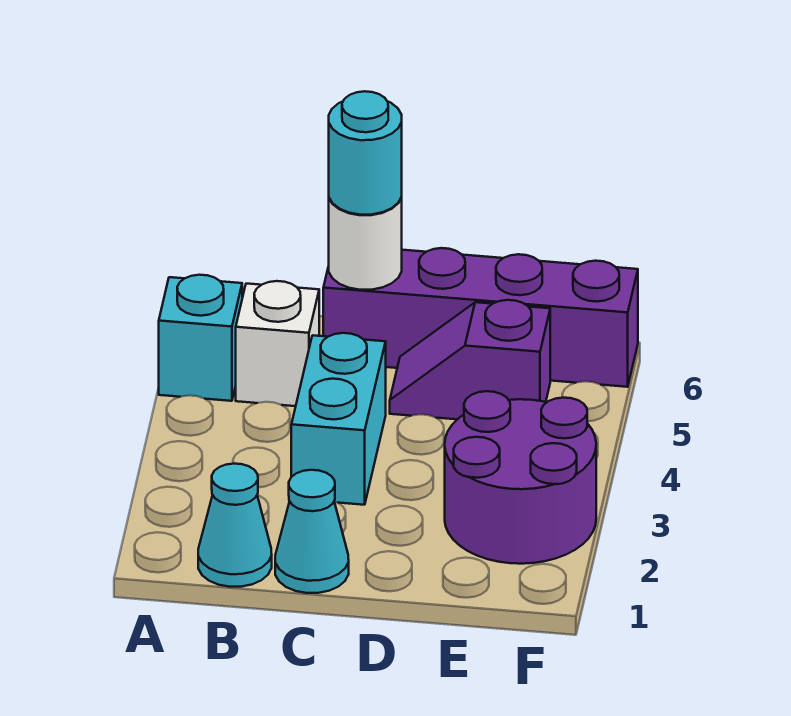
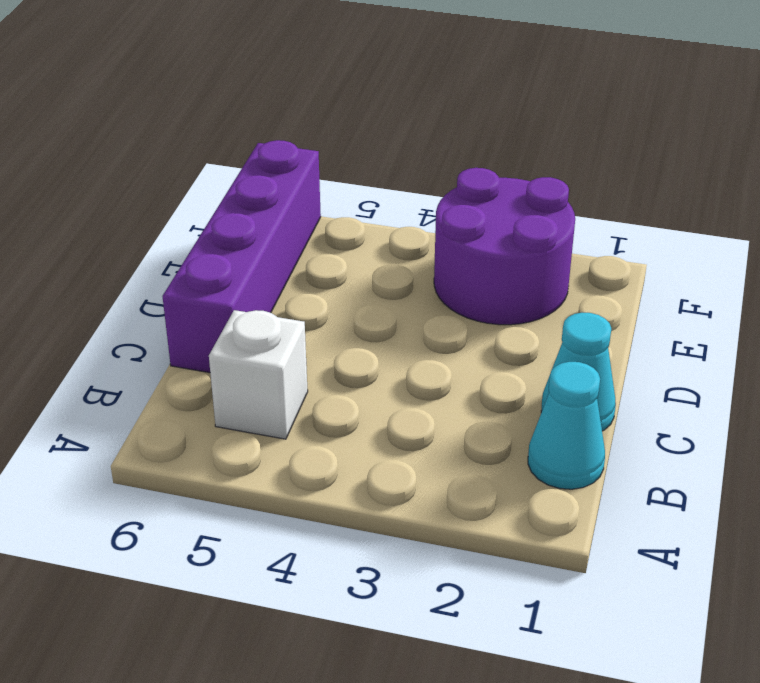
none -> cyan 1x1 brick [159,275,242,401]
none -> cyan 1x2 brick [291,333,386,505]

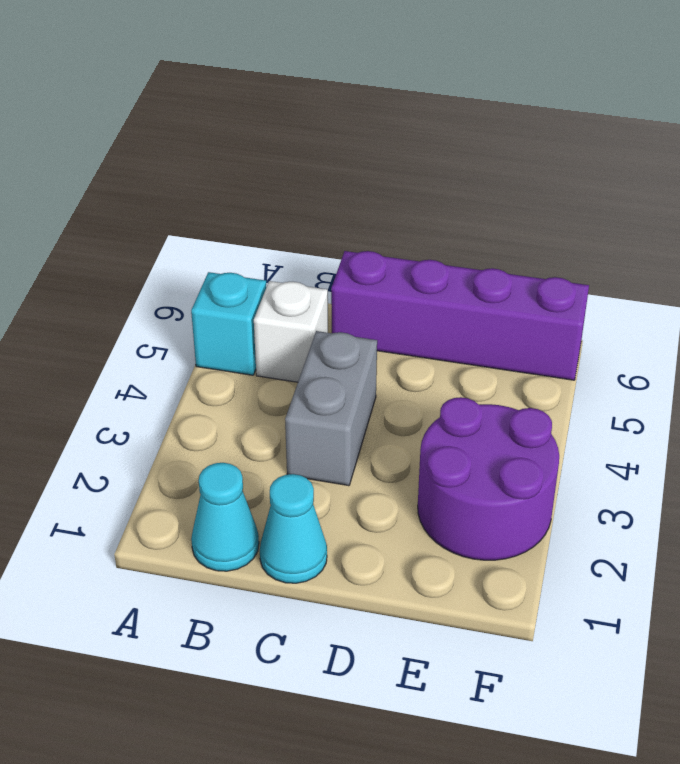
grey 1x2 brick [285,331,377,486] -> cyan 1x2 brick [291,333,386,505]
none -> purple 1x2 slope [390,300,550,419]
none -> white 1x1 round brick [329,198,402,290]

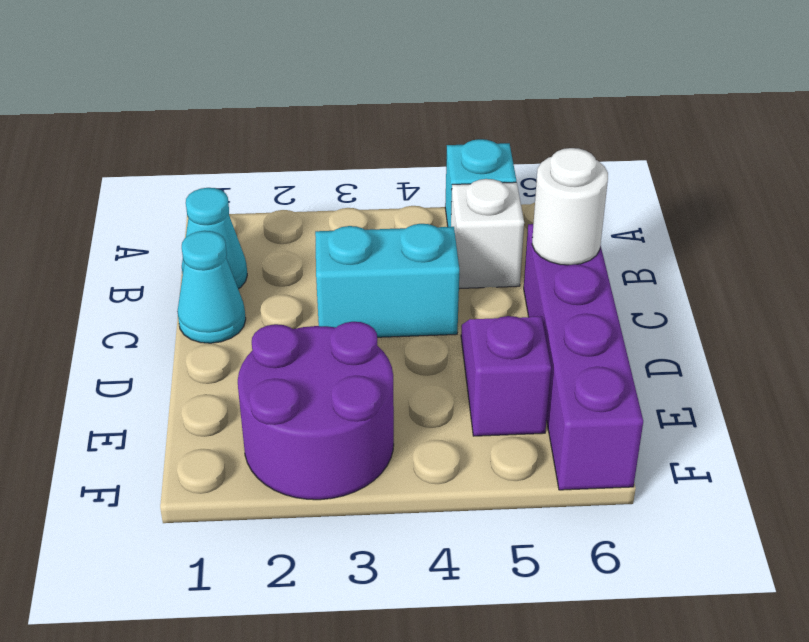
none -> cyan 1x1 round brick [329,91,402,215]

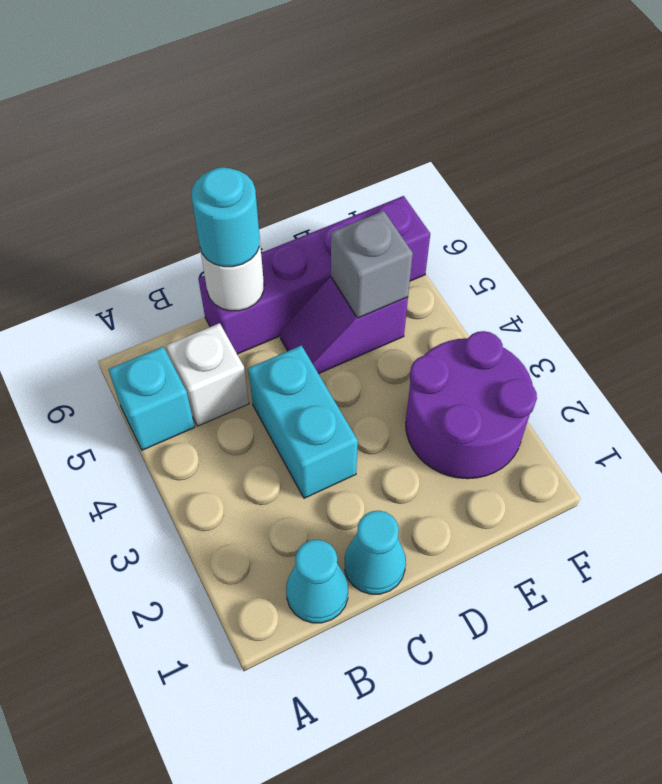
grey 1x1 brick [331,211,413,318] -> none

